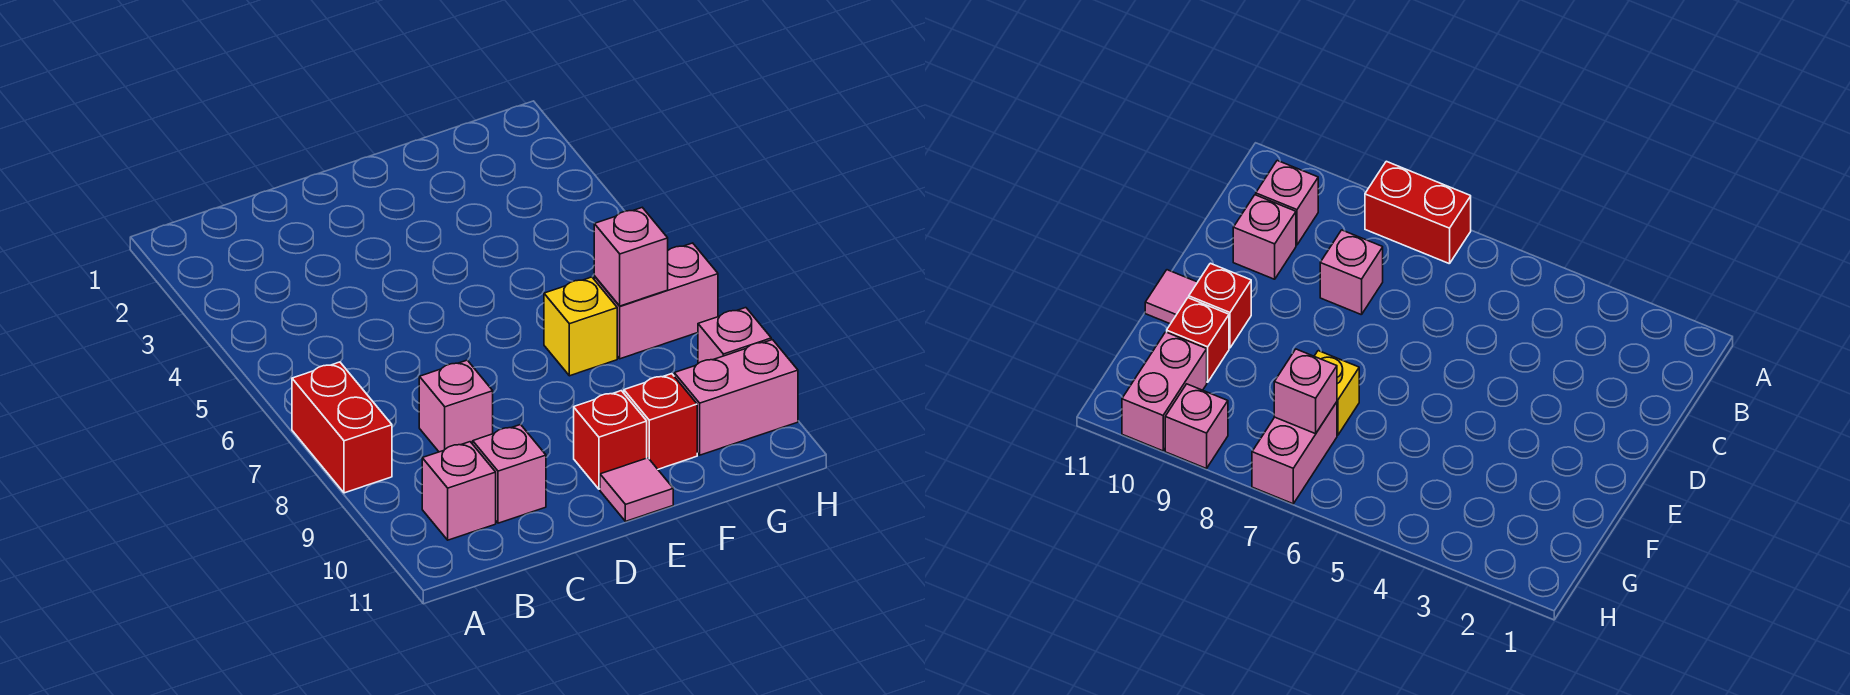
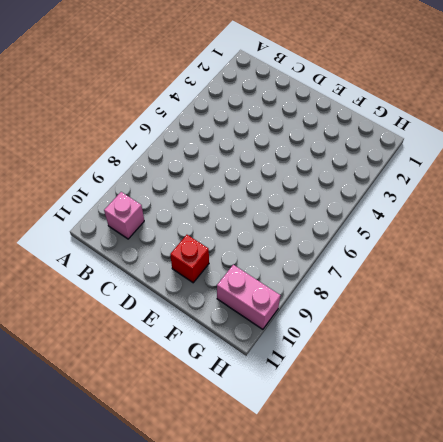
none -> red 1x2 brick [292,362,392,493]
none -> pink 1x1 brick [419,360,493,452]
none -> pink 1x1 brick [473,425,546,523]

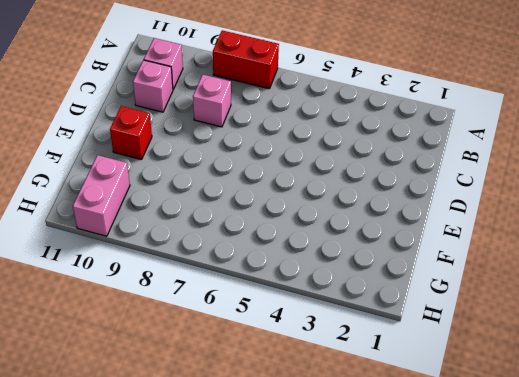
none -> pink 1x1 tile [600,458,673,521]
none -> yellow 1x1 brick [544,277,617,376]
none -> red 1x1 brick [624,374,697,469]

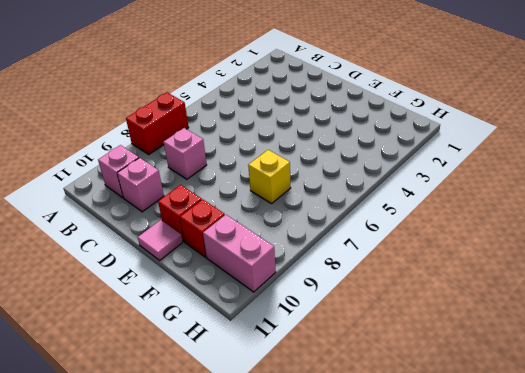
none -> pink 1x2 brick [594,243,718,359]
none -> pink 1x1 brick [698,308,771,363]
none -> pink 1x1 brick [594,208,668,306]

